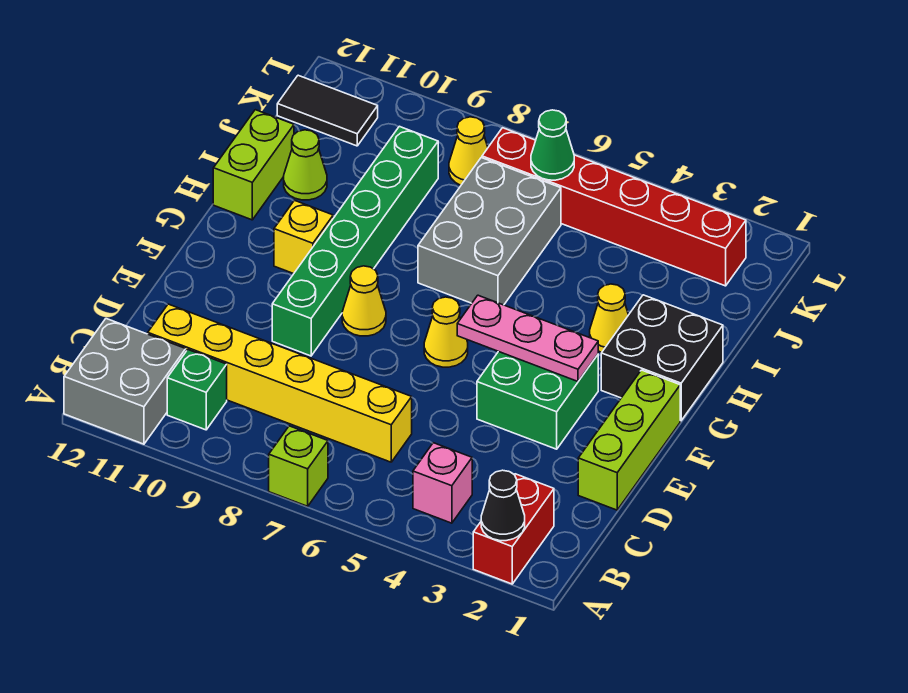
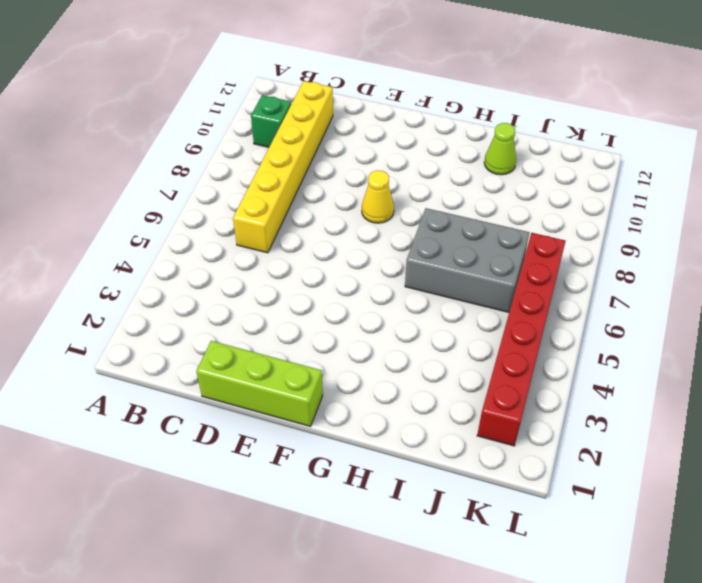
none -> red 1x2 brick [473,474,554,584]
none -> lime 1x1 brick [269,426,328,506]
none -> grey 2x2 brick [64,319,186,444]

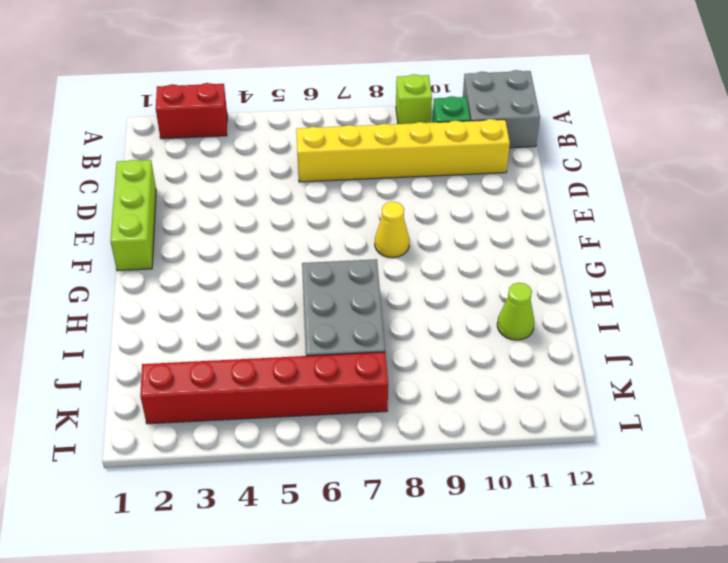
red 1x2 brick [156,83,227,139] -> red 1x2 brick turned to [473,474,554,584]
lime 1x1 brick [396,74,432,124] -> lime 1x1 brick moved to [269,426,328,506]
none -> pink 1x1 brick [413,443,472,523]
none -> green 2x2 brick [477,351,598,449]
none -> green 1x6 brick [272,126,438,356]

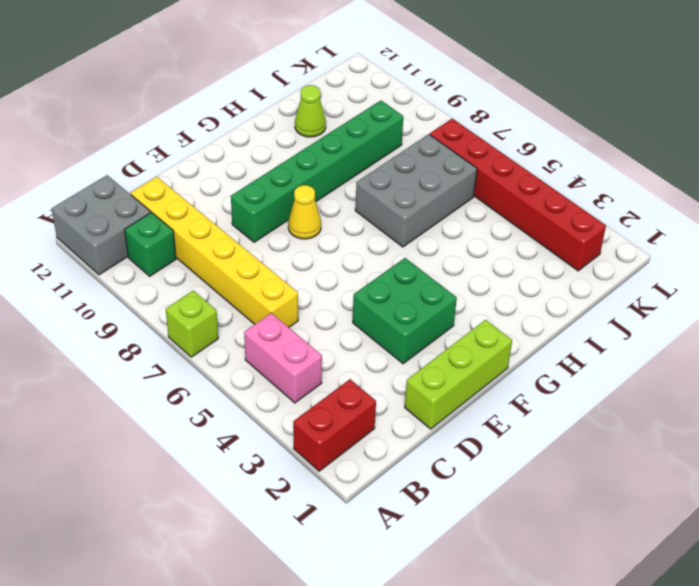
pink 1x2 brick [244,313,322,403] -> pink 1x1 brick [413,443,472,523]
none -> yellow 1x1 cone [424,297,468,367]
none -> black 2x2 brick [601,295,723,421]
none -> yellow 1x1 brick [274,200,333,274]

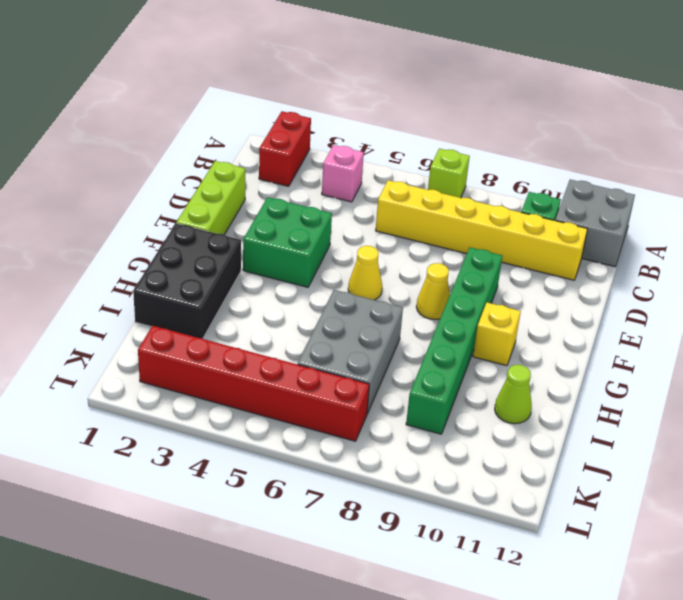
black 2x3 brick [133,223,241,338] -> black 2x2 brick [601,295,723,421]
none -> yellow 1x1 cone [590,284,628,353]
none -> lime 1x2 brick [213,110,294,220]
none -> yellow 1x1 cone [449,117,488,185]

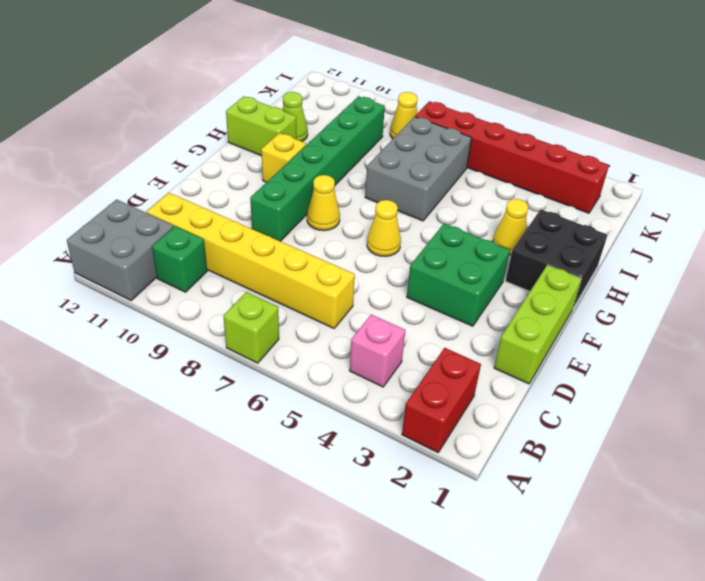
lime 1x2 brick [226,96,296,156] -> lime 1x2 brick turned to [213,110,294,220]
none -> black 1x2 tile [277,75,378,146]
none -> black 1x1 cone [481,470,525,541]
none -> pink 1x3 plate [457,295,598,381]

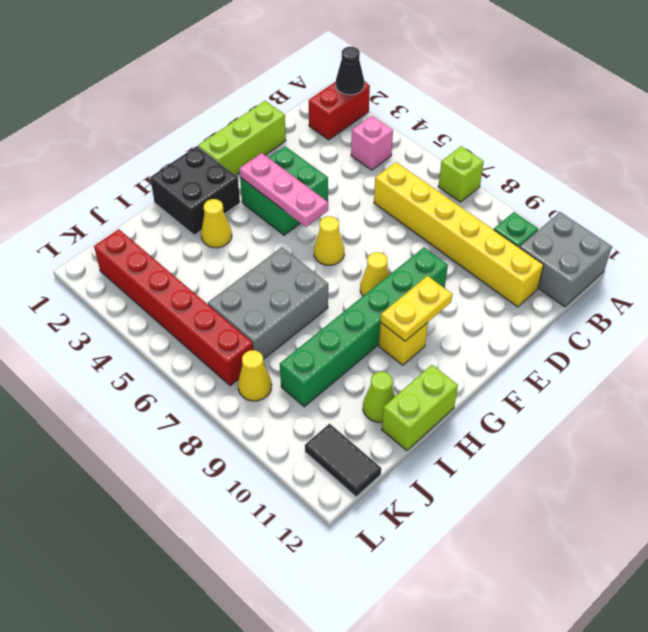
yellow 1x2 plate [381,276,452,341] -> none
none -> green 1x1 cone [531,110,574,180]

